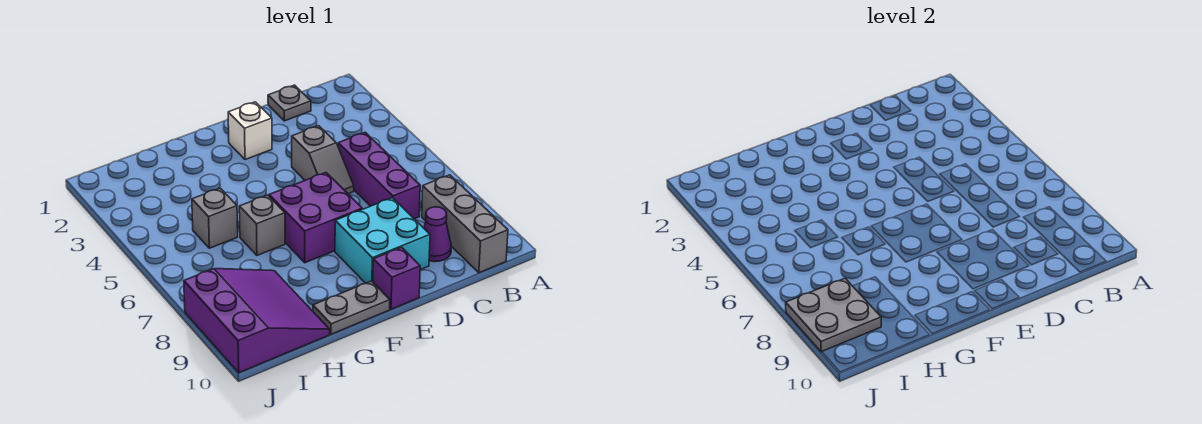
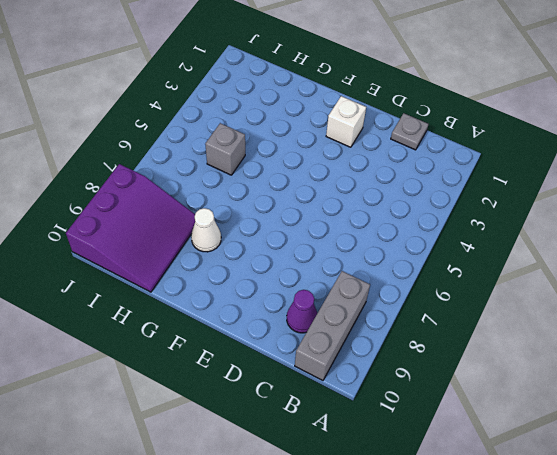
white 1x1 cone [191,208,221,252] -> none
none -> purple 1x3 brick [338,132,420,219]
none -> grey 1x2 slope [292,126,354,194]
none -> cyan 2x2 brick [335,198,430,283]

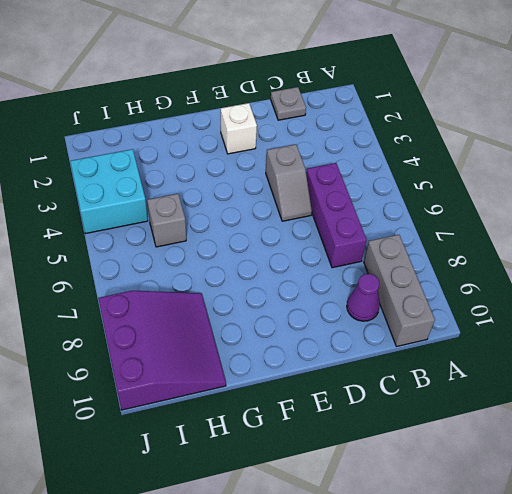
cyan 2x2 brick [70,149,148,234] -> cyan 2x2 brick moved to [335,198,430,283]
none -> purple 2x2 brick [269,173,362,263]
none -> purple 1x1 brick [373,247,420,309]
none -> grey 1x2 plate [313,281,390,334]

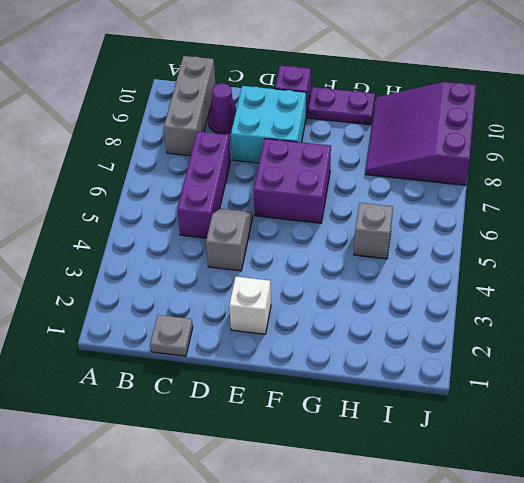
purple 1x2 plate [308,87,375,125] -> grey 1x2 plate [313,281,390,334]
none -> grey 1x1 brick [239,195,285,255]
none -> grey 2x2 plate [786,278,881,352]

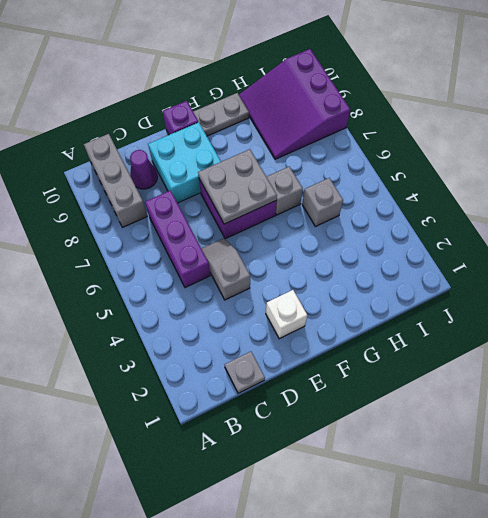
grey 2x2 plate [198,149,277,224] -> grey 2x2 plate moved to [786,278,881,352]

